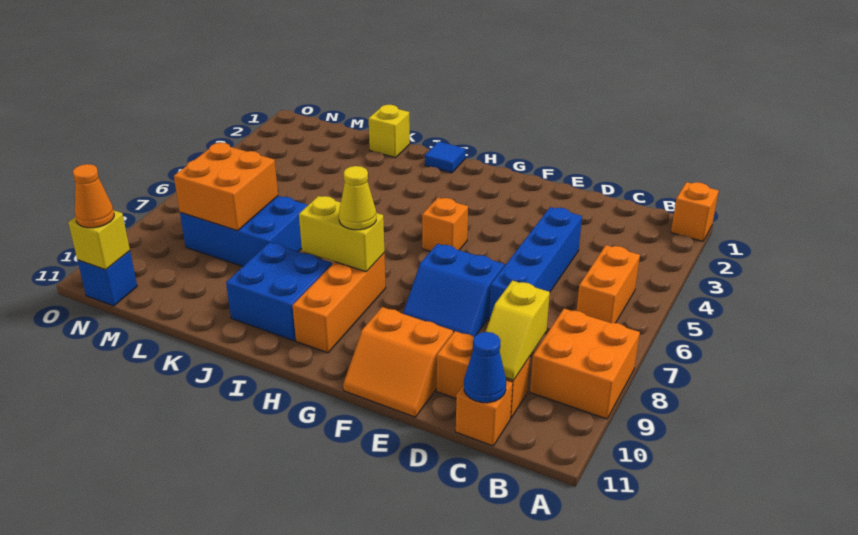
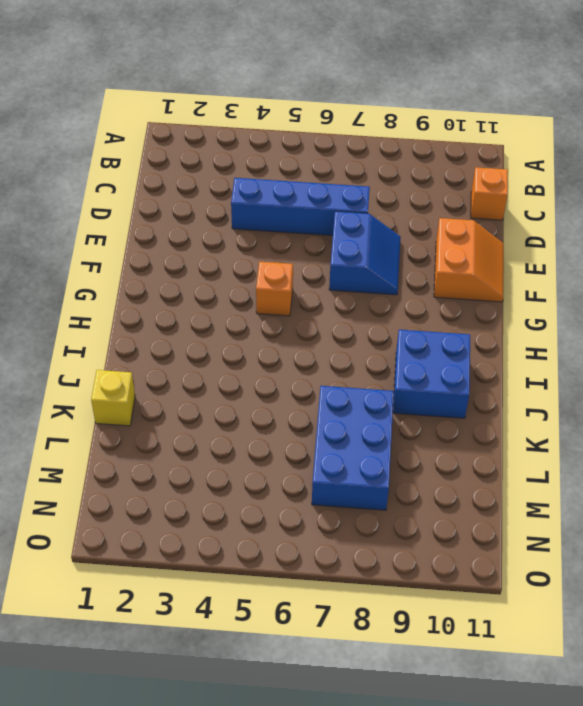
none -> orange 1x1 brick [671,182,719,241]
none -> orange 2x2 brick [530,309,640,419]
none -> orange 1x2 brick [577,245,640,323]

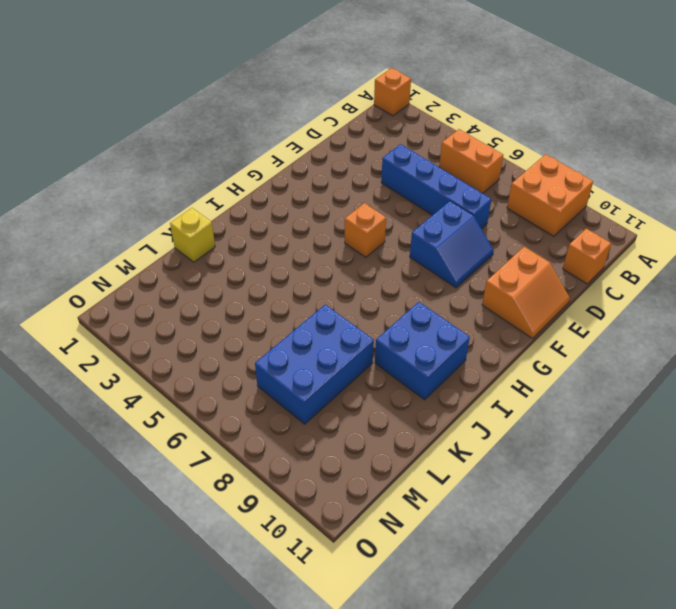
none -> orange 1x2 brick [437,331,530,418]
none -> orange 1x3 brick [293,253,386,353]
none -> blue 1x1 tile [425,141,465,173]

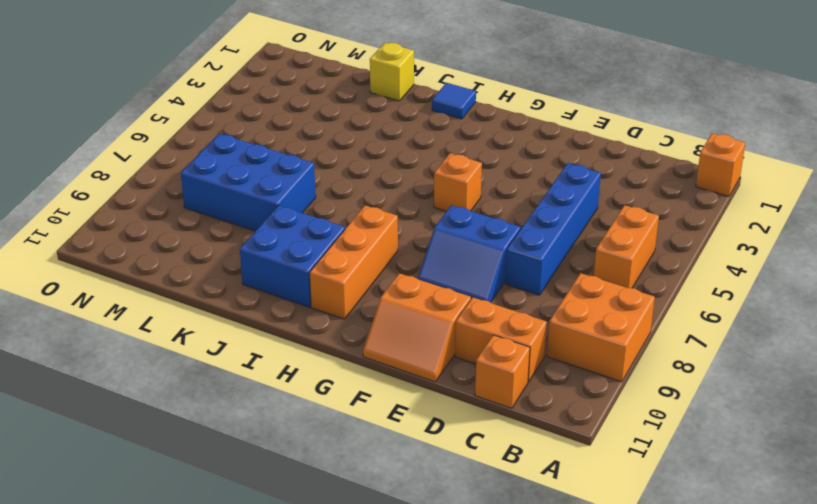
none -> blue 1x1 brick [78,251,137,306]
none -> yellow 1x2 slope [486,281,550,380]
none -> blue 1x1 cone [464,332,506,403]

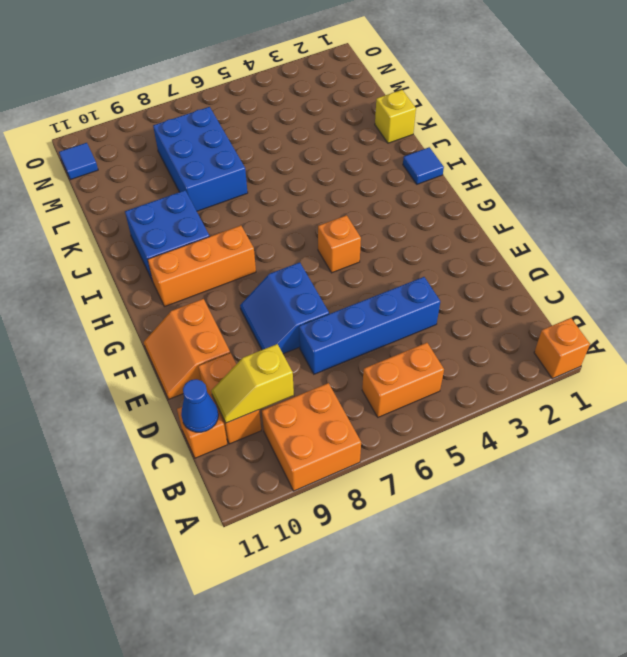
blue 1x1 tile [59,143,98,180] -> blue 1x1 brick [78,251,137,306]
none -> yellow 1x2 brick [299,196,384,272]
none -> orange 2x2 brick [174,143,278,231]
none -> yellow 1x1 brick [68,211,130,270]

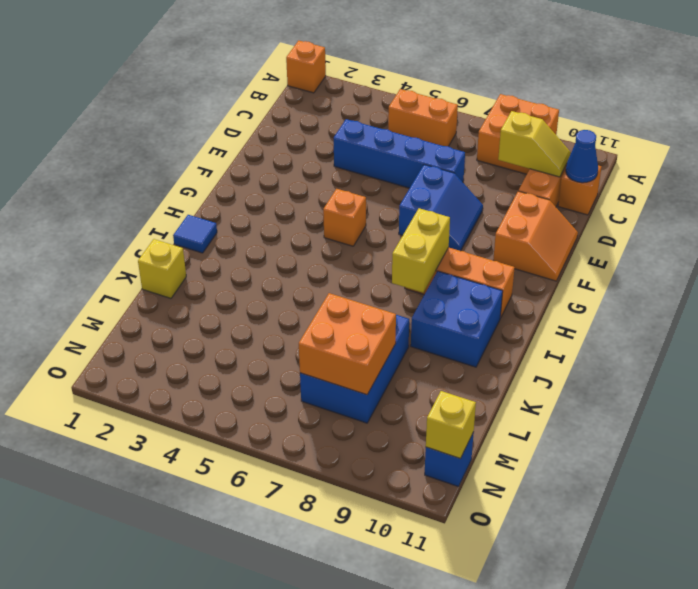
none -> yellow 1x1 cone [339,166,376,230]
none -> orange 1x1 cone [73,164,114,228]

